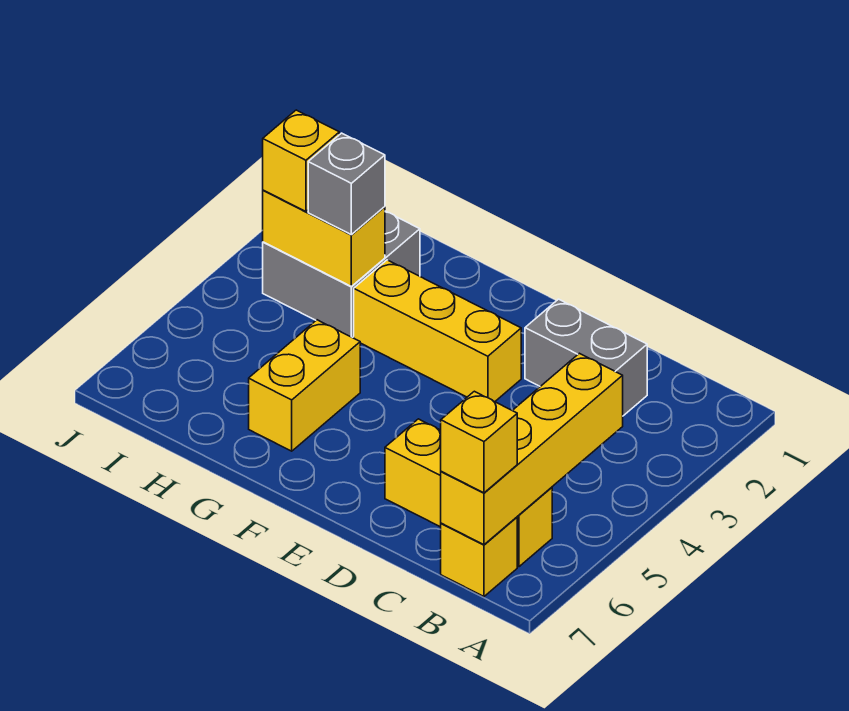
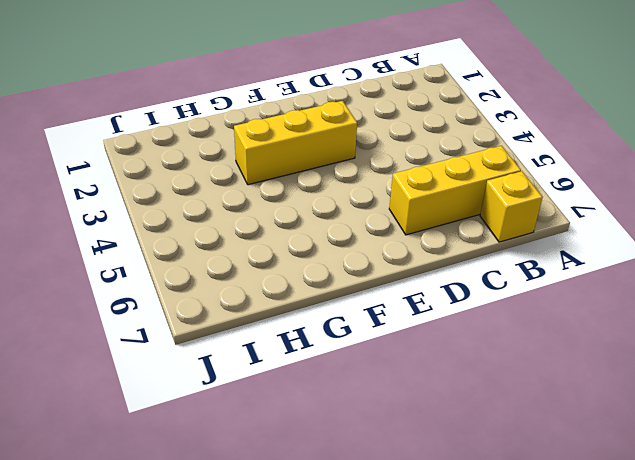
none -> grey 1x2 brick [525,299,647,416]
none -> yellow 1x2 brick [249,320,360,451]

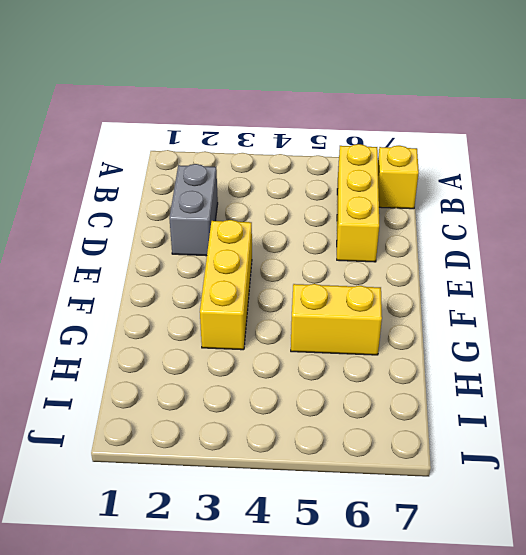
none -> grey 2x2 brick [263,211,420,338]
none -> yellow 1x4 brick [441,353,623,545]

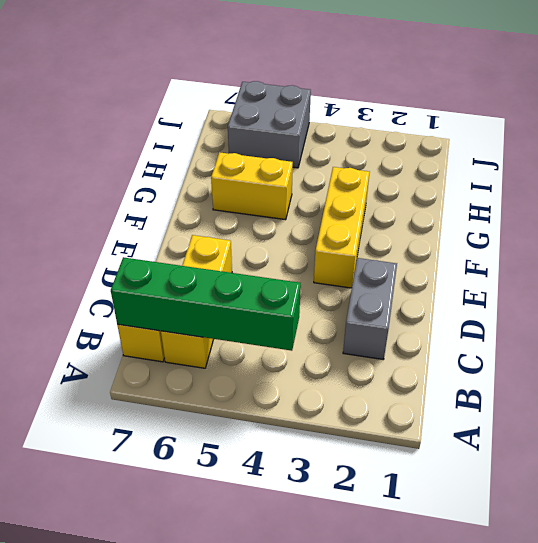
green 1x4 brick [111,257,301,351] -> yellow 1x4 brick [441,353,623,545]
grey 2x2 brick [228,81,311,168] -> grey 2x2 brick moved to [263,211,420,338]
none -> yellow 1x2 brick [263,190,385,286]
none -> yellow 1x1 brick [441,391,517,493]

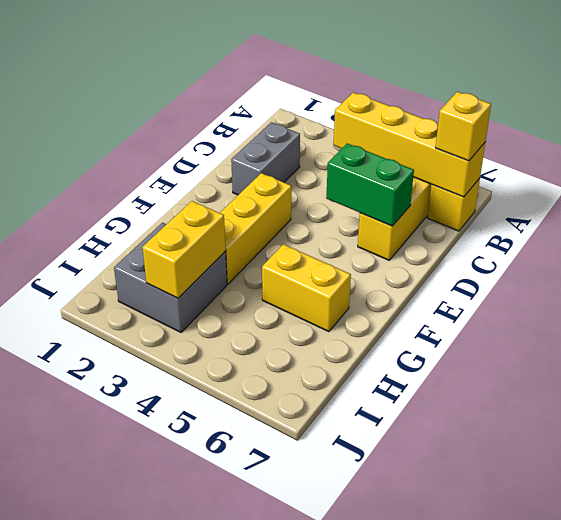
green 1x2 brick [326,143,414,226] -> none
none -> grey 1x1 brick [308,133,385,235]
none -> yellow 1x1 brick [263,110,339,212]

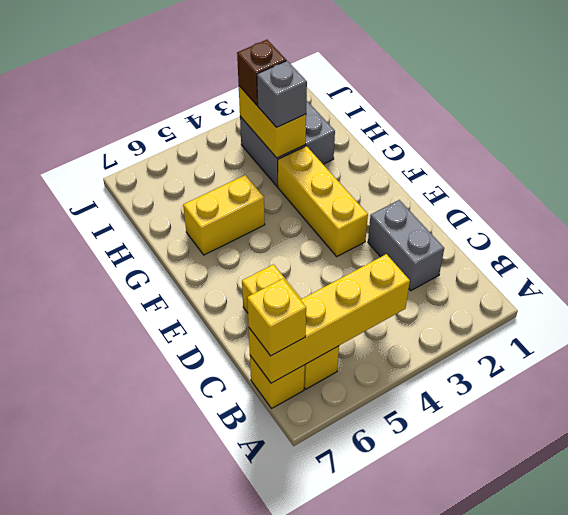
brown 1x1 brick [237,40,286,105] -> yellow 1x1 brick [263,110,339,212]

